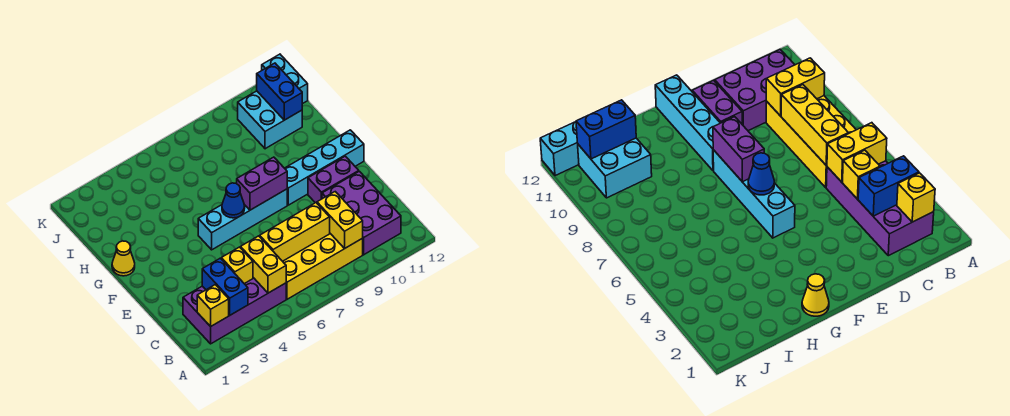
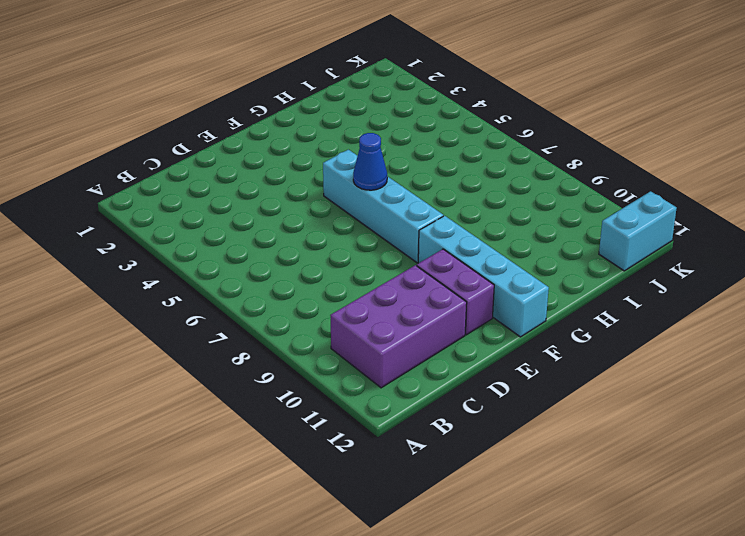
none -> purple 2x4 brick [183,278,286,344]
none -> yellow 2x4 brick [283,234,363,299]
none -> yellow 1x1 cone [112,241,135,276]

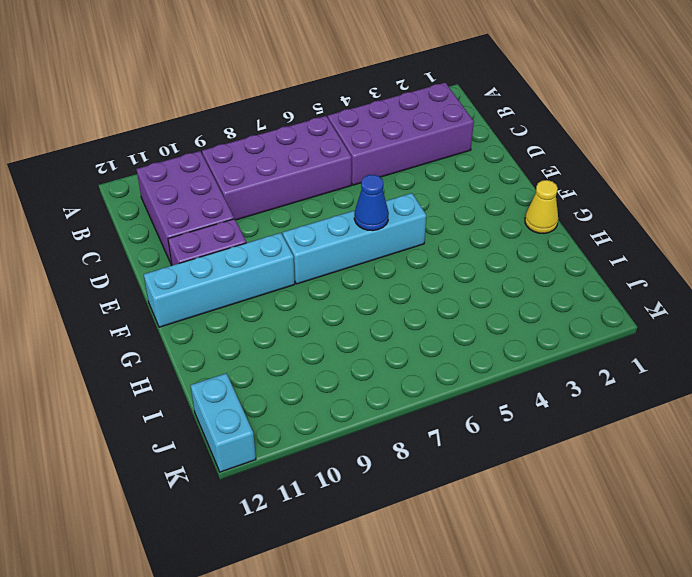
purple 2x4 brick [202,116,352,220] -> yellow 2x4 brick [283,234,363,299]
none -> cyan 2x2 brick [238,91,302,149]
none -> yellow 1x1 brick [197,285,229,327]
none -> blue 1x2 brick [202,258,248,315]

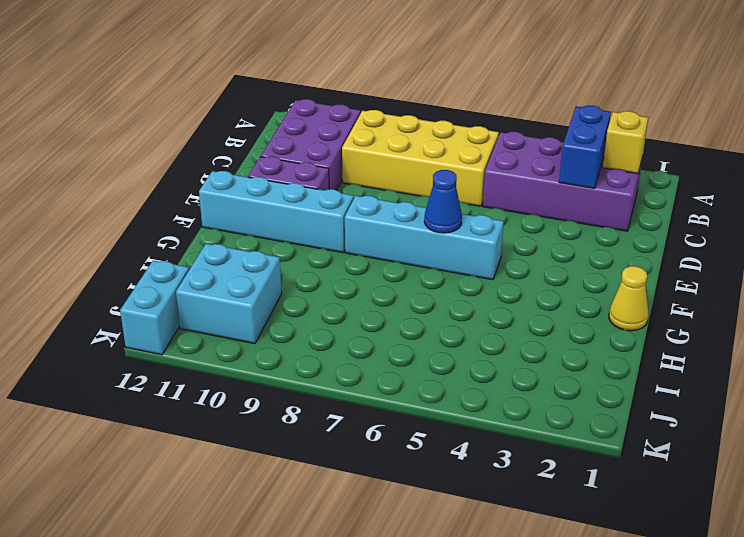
none -> yellow 1x2 brick [241,236,286,293]
none -> yellow 1x2 brick [317,192,363,248]
none -> yellow 1x1 brick [221,247,253,284]

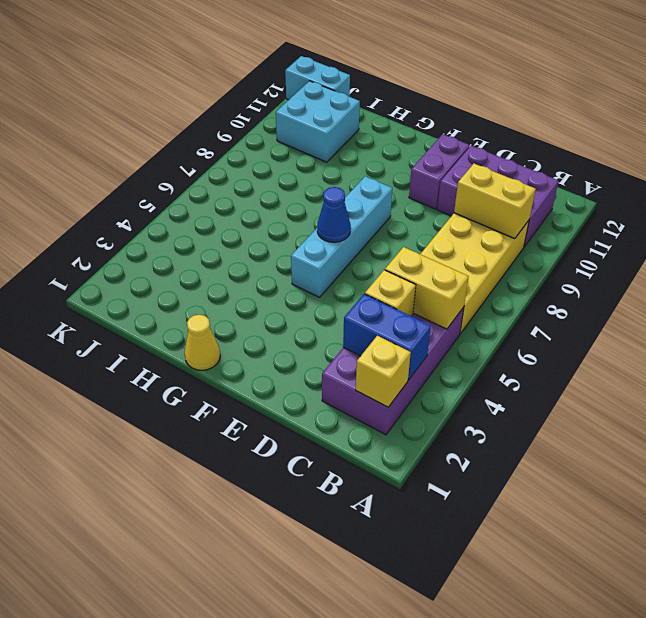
none -> cyan 1x4 brick [285,130,364,205]
none -> yellow 1x3 brick [260,203,330,261]
none -> purple 1x2 brick [237,157,287,210]

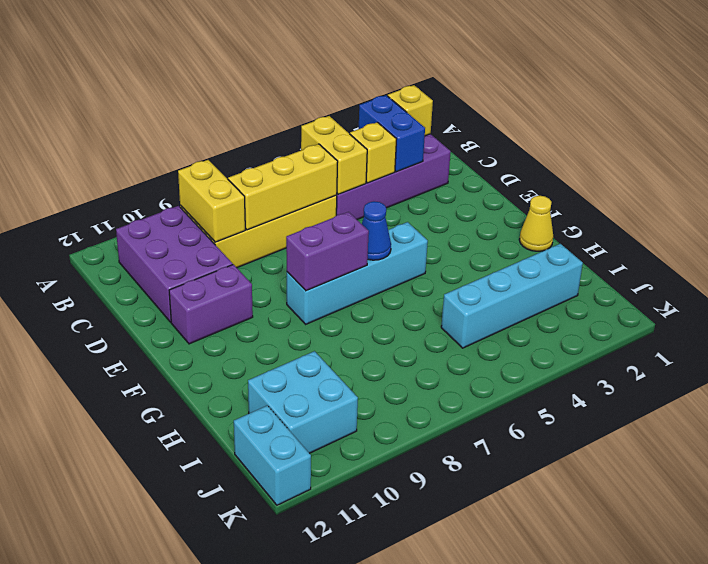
cyan 1x4 brick [441,244,583,348] -> cyan 1x4 brick moved to [285,130,364,205]
none -> blue 1x2 brick [257,63,302,120]

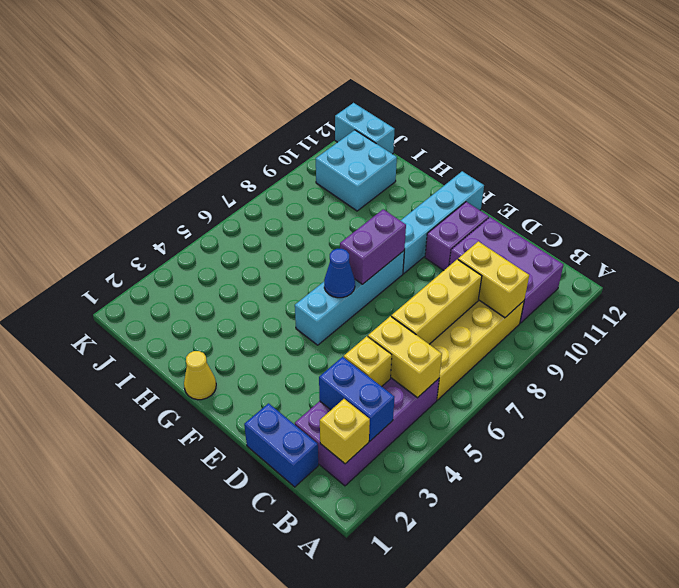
blue 1x2 brick [244,403,318,487] -> blue 1x2 brick moved to [257,63,302,120]

